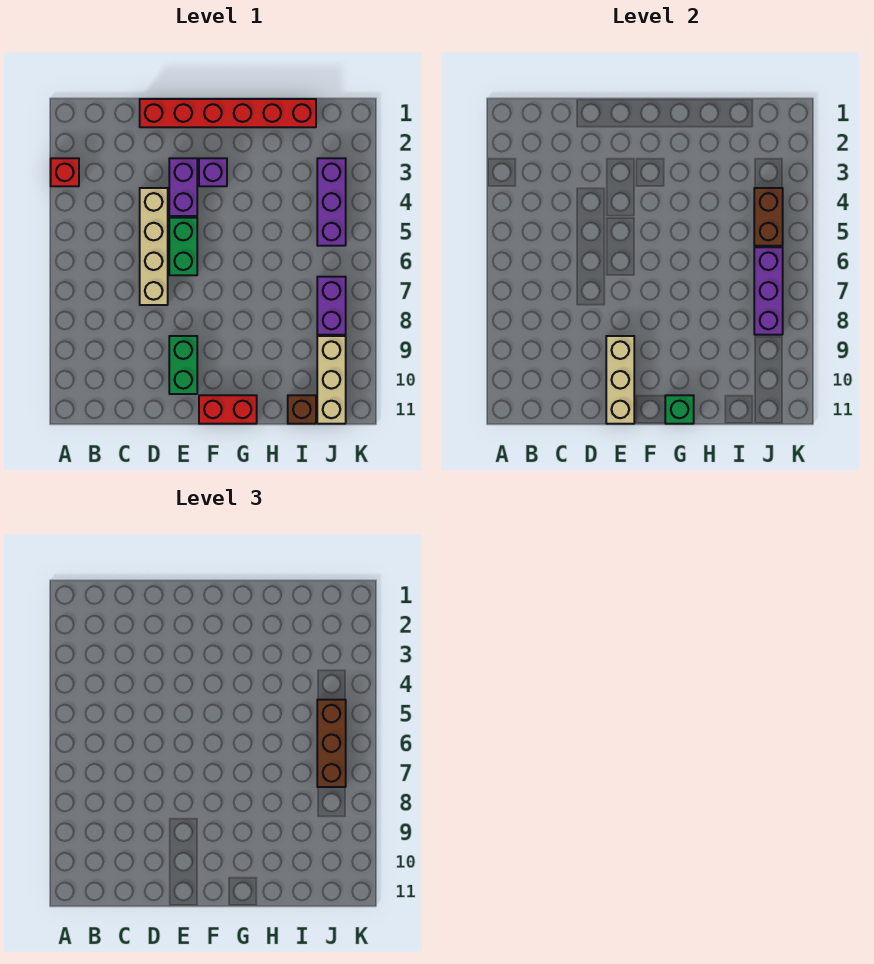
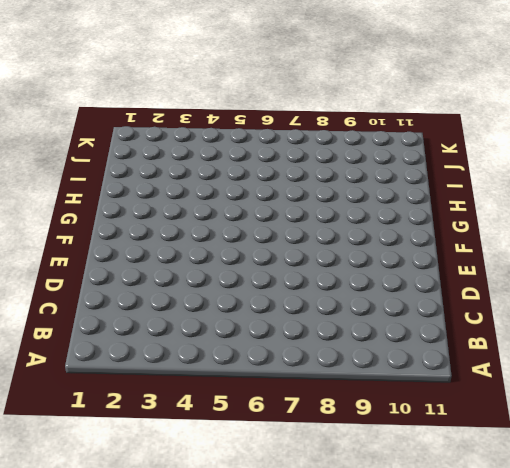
none -> red 1x1 brick [51,158,79,186]
none -> red 1x6 brick [140,99,316,127]
none -> tan 1x4 brick [140,188,168,305]

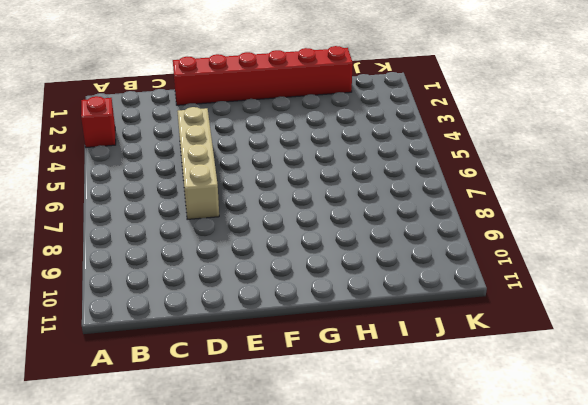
none -> purple 1x2 brick [169,158,197,216]
none -> green 1x2 brick [169,218,197,275]
none -> green 1x2 brick [169,336,197,394]

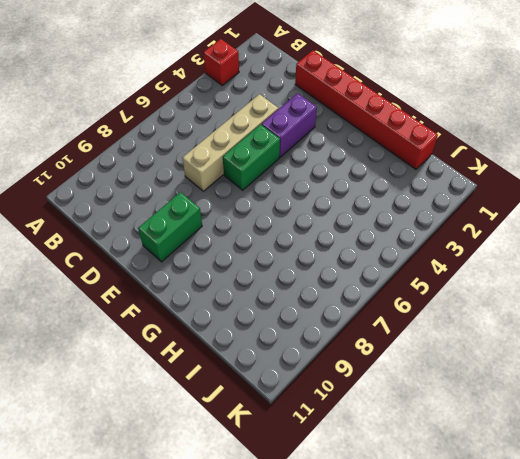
none -> purple 1x1 brick [199,158,227,186]
none -> red 1x2 brick [199,395,257,424]
none -> brown 1x1 brick [288,395,316,424]

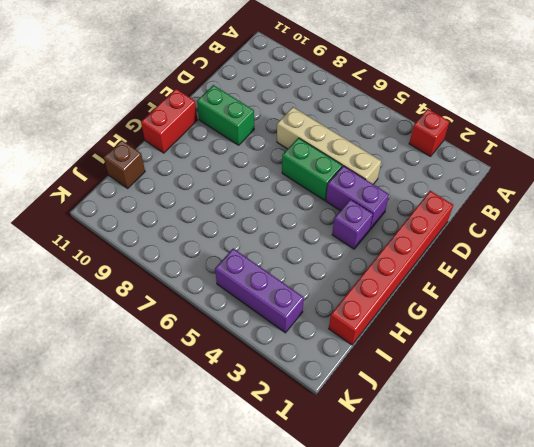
none -> purple 1x2 brick [317,277,346,335]
none -> tan 1x3 brick [317,336,346,424]
none -> tan 1x3 brick [606,336,634,424]

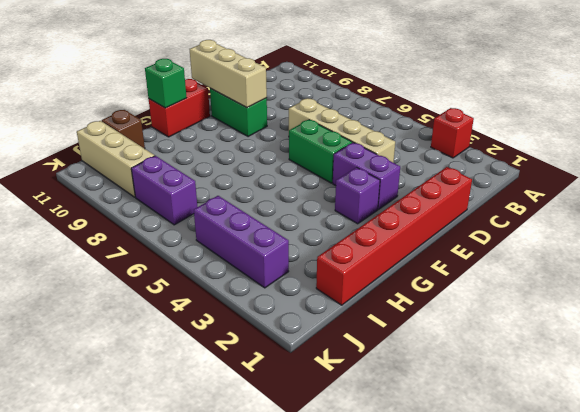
none -> brown 1x2 brick [754,188,783,246]
none -> purple 1x3 brick [754,247,783,335]
none -> brown 1x3 brick [317,700,346,787]

